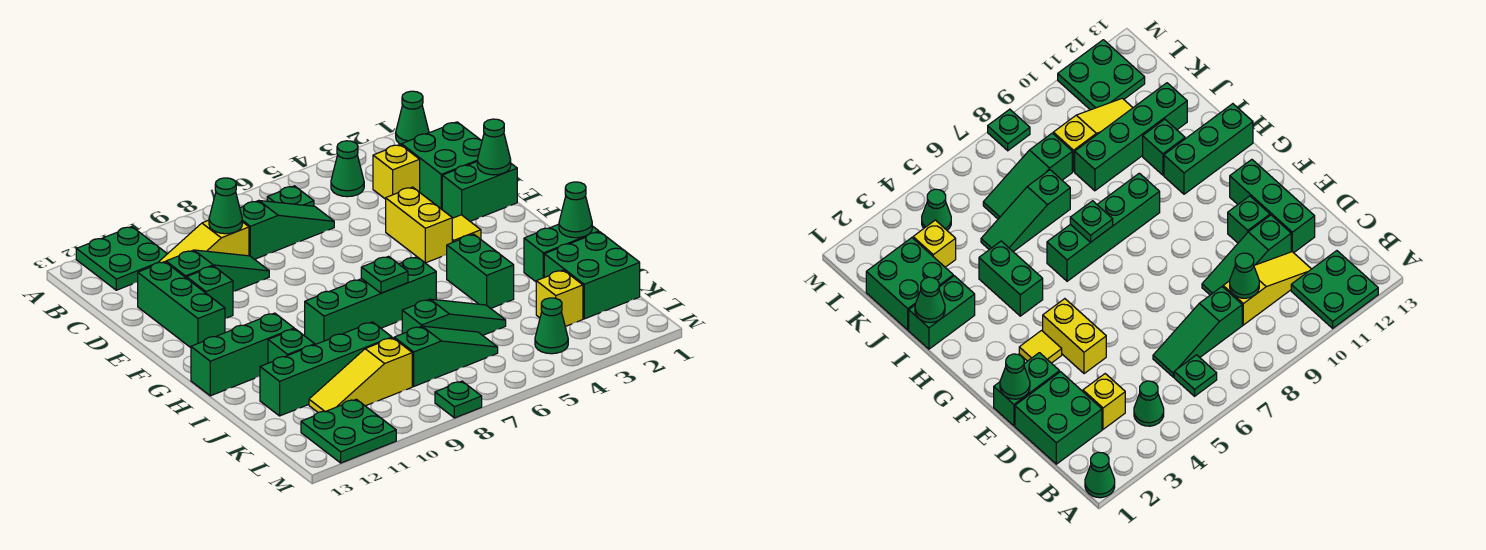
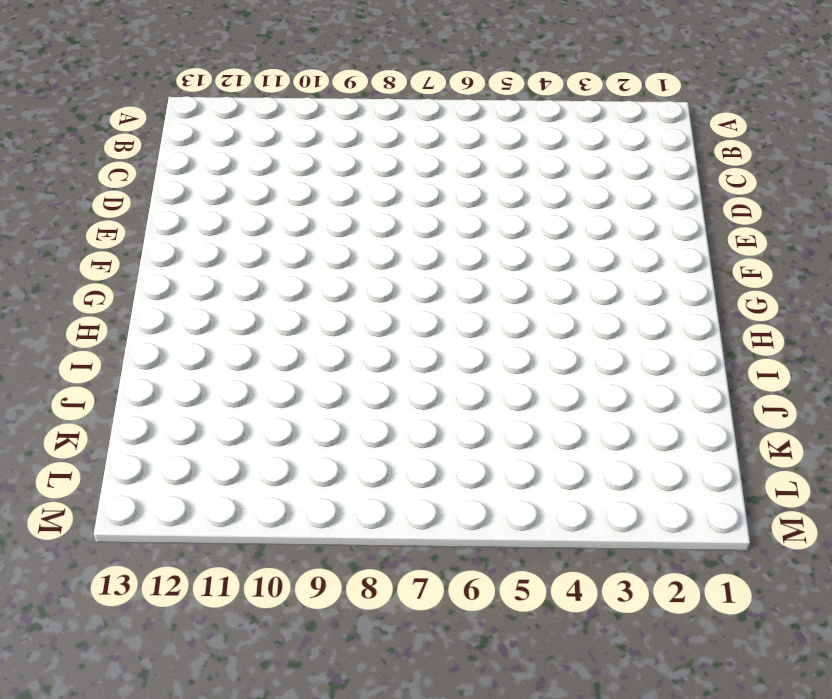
none -> green 1x1 cone [396,91,429,145]
none -> green 2x2 plate [76,227,167,290]
none -> green 1x1 cone [331,141,364,197]
none -> green 1x1 plate [267,186,314,206]

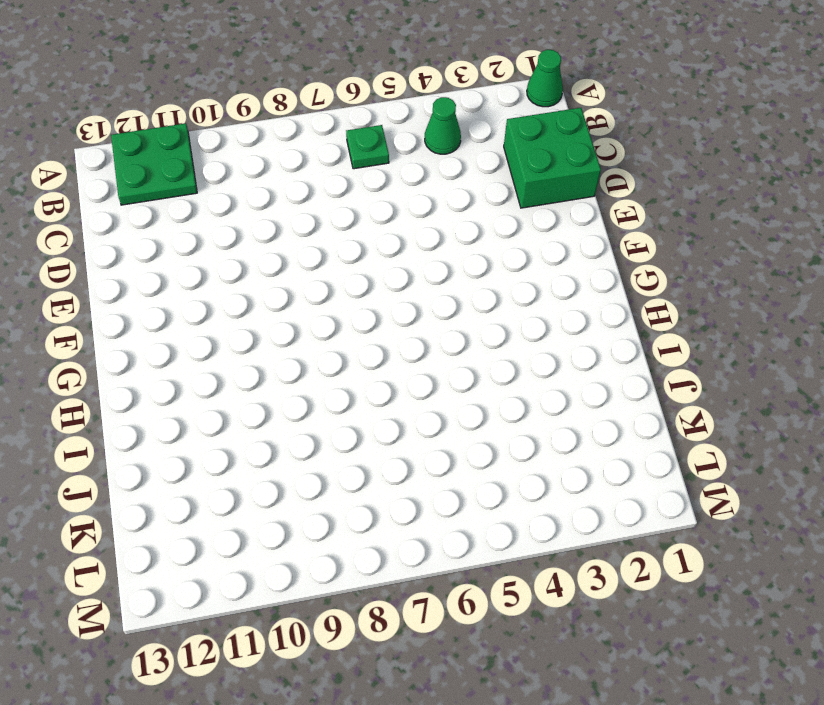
none -> yellow 1x1 brick [373,145,420,199]
none -> green 1x3 slope [240,201,334,259]
none -> yellow 1x3 slope [158,220,249,263]
none -> green 1x3 slope [166,250,269,291]

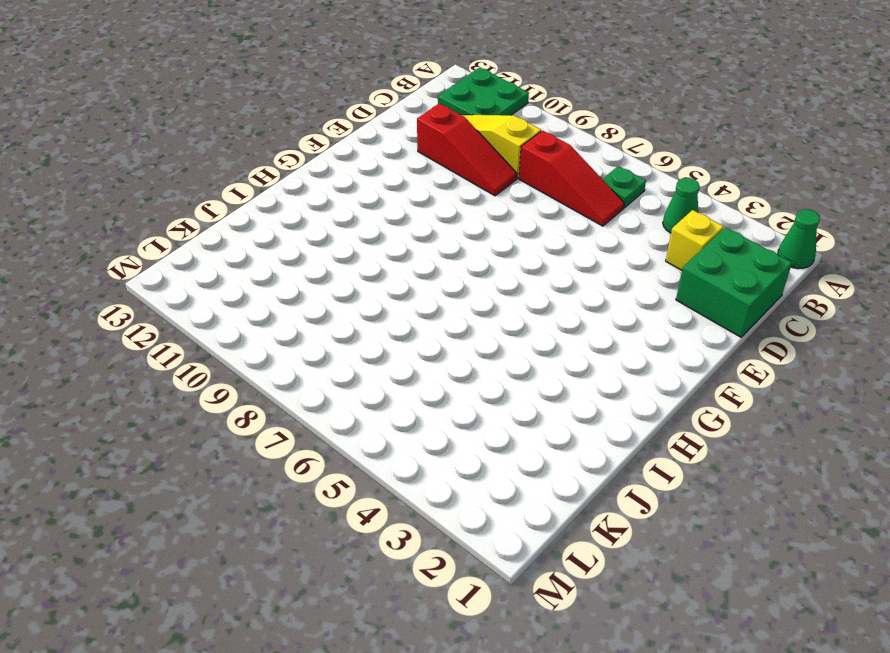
red 1x3 slope [519,130,624,226] -> green 1x3 slope [240,201,334,259]
red 1x3 slope [417,103,517,196] -> green 1x3 slope [166,250,269,291]
none -> green 1x3 brick [138,262,225,348]
none -> green 1x2 brick [442,162,517,221]
none -> yellow 1x2 brick [386,187,452,263]
none -> green 1x1 brick [187,266,233,318]

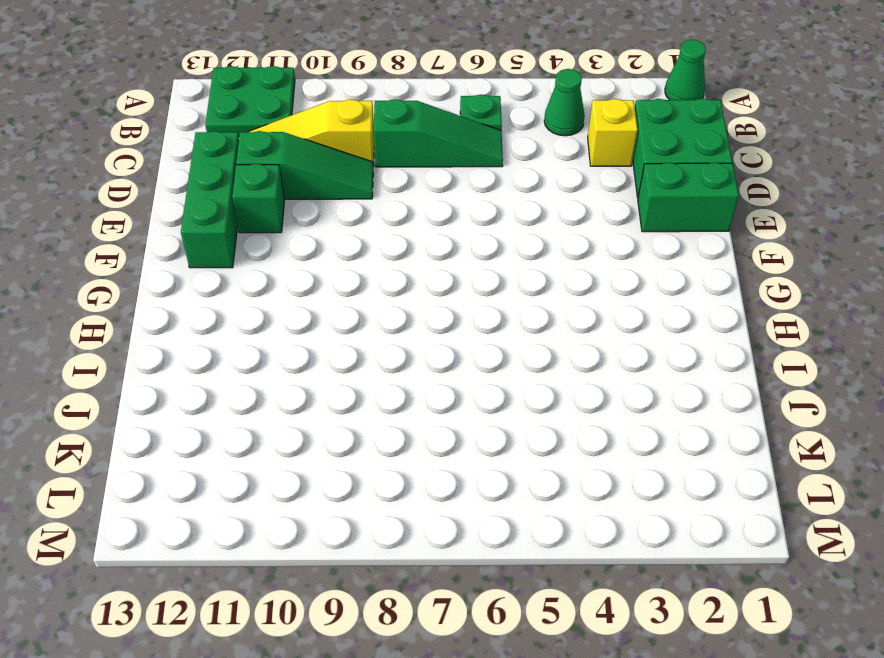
none -> yellow 1x2 brick [386,187,452,263]
none -> yellow 1x1 tile [452,215,481,242]
none -> green 1x2 brick [447,234,514,308]
none -> green 1x4 brick [305,257,436,344]

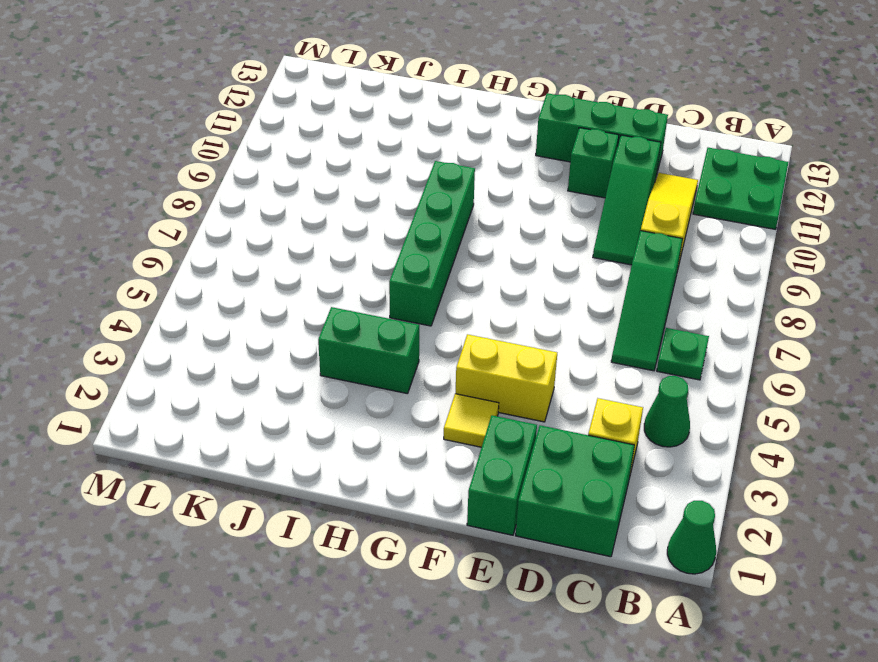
none -> green 1x3 brick [191,313,294,396]
none -> green 1x2 brick [524,224,599,282]
none -> green 1x1 brick [268,329,315,363]
none -> green 2x2 brick [544,232,640,319]

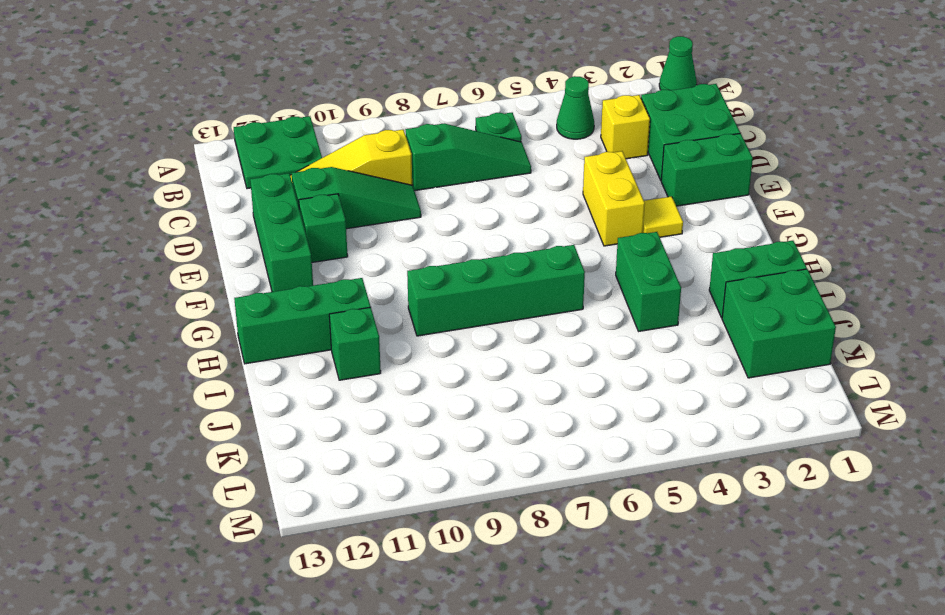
none -> green 1x3 slope [402,299,506,335]
none -> green 1x4 brick [260,322,392,416]
none -> yellow 1x1 brick [536,270,583,326]
none -> green 1x3 slope [394,326,498,386]

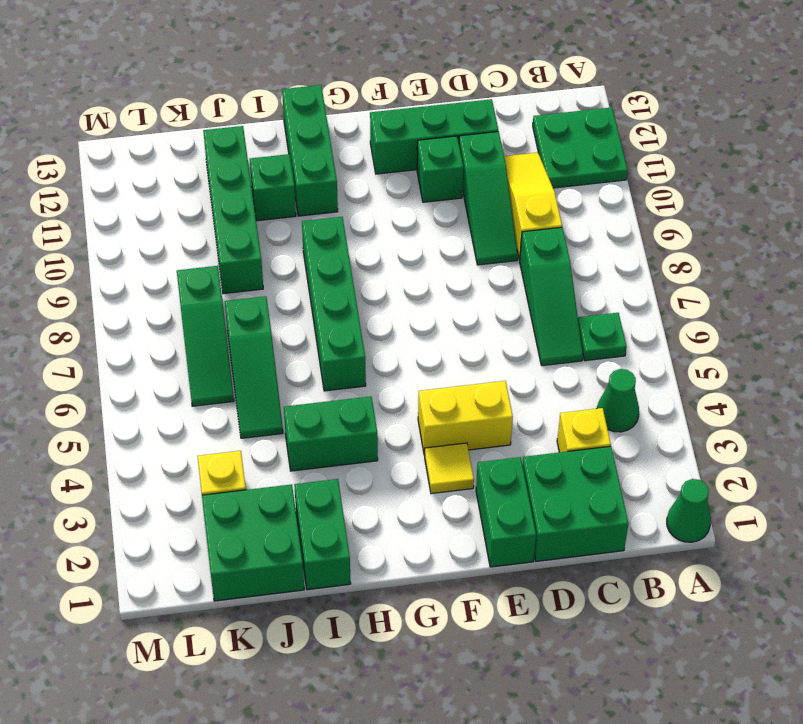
none -> yellow 1x3 slope [309,338,412,412]
none -> green 1x1 cone [535,298,568,354]
none -> green 2x2 plate [301,399,396,463]
none -> green 1x1 plate [435,381,482,418]

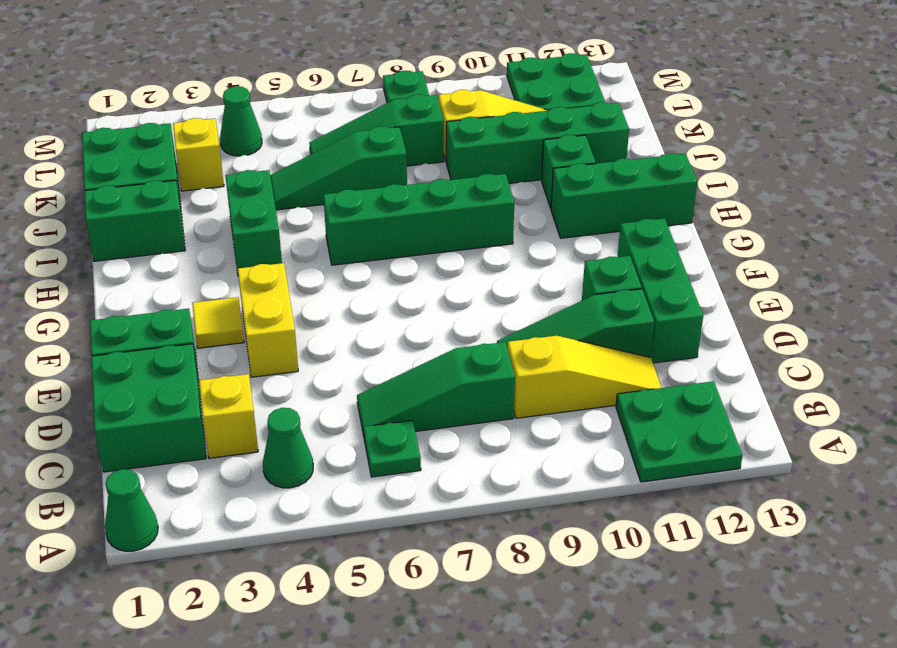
none -> green 1x1 cone [209,178,242,234]
none -> green 1x1 cone [477,119,511,175]
none -> green 1x1 plate [361,256,408,293]
none -> green 1x1 cone [559,182,592,238]

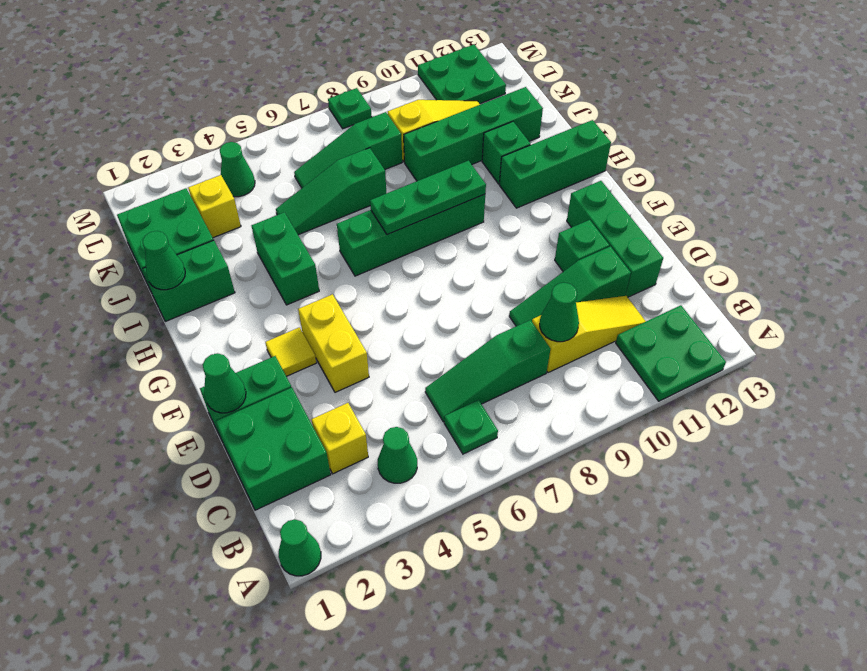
green 1x3 plate [370,161,486,235] -> green 1x1 plate [361,256,408,293]

